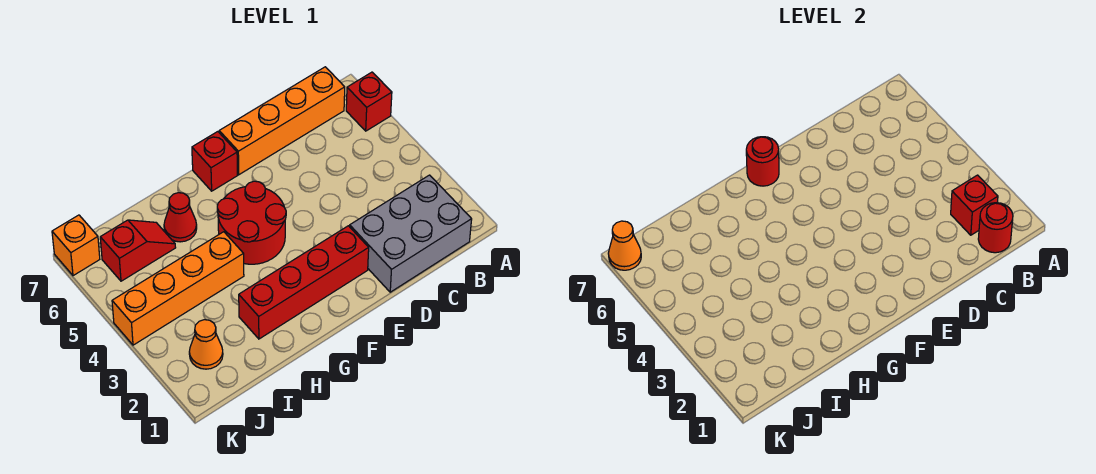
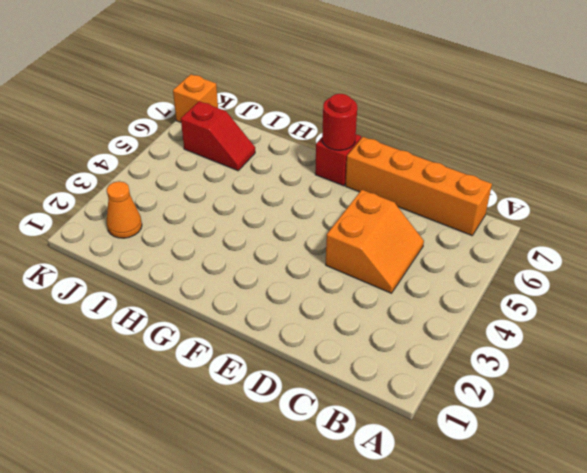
orange 2x2 slope [326,190,424,293] -> none
none -> red 1x1 brick [346,72,392,131]
none -> grey 2x3 brick [350,175,472,292]
none -> red 1x4 brick [239,226,369,339]

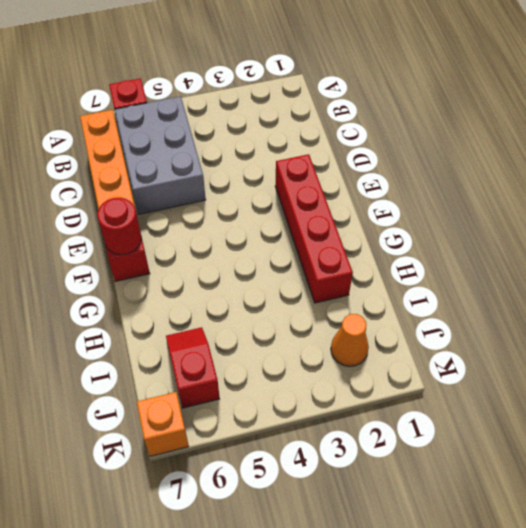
grey 2x3 brick [115,96,206,214] -> grey 2x3 brick moved to [350,175,472,292]
none -> red 2x2 round brick [217,181,286,264]
none -> orange 1x4 brick [112,232,244,345]
none -> red 1x1 cone [164,193,197,242]

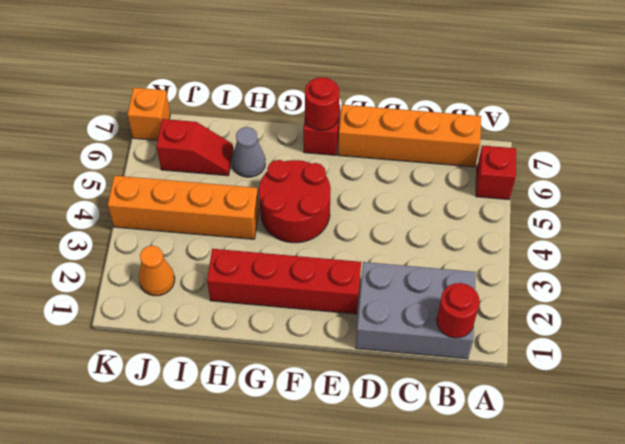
grey 1x1 cone [232,127,265,177] -> red 1x1 cone [164,193,197,242]
none -> red 1x1 brick [951,175,998,235]
none -> orange 1x1 cone [608,221,641,270]

